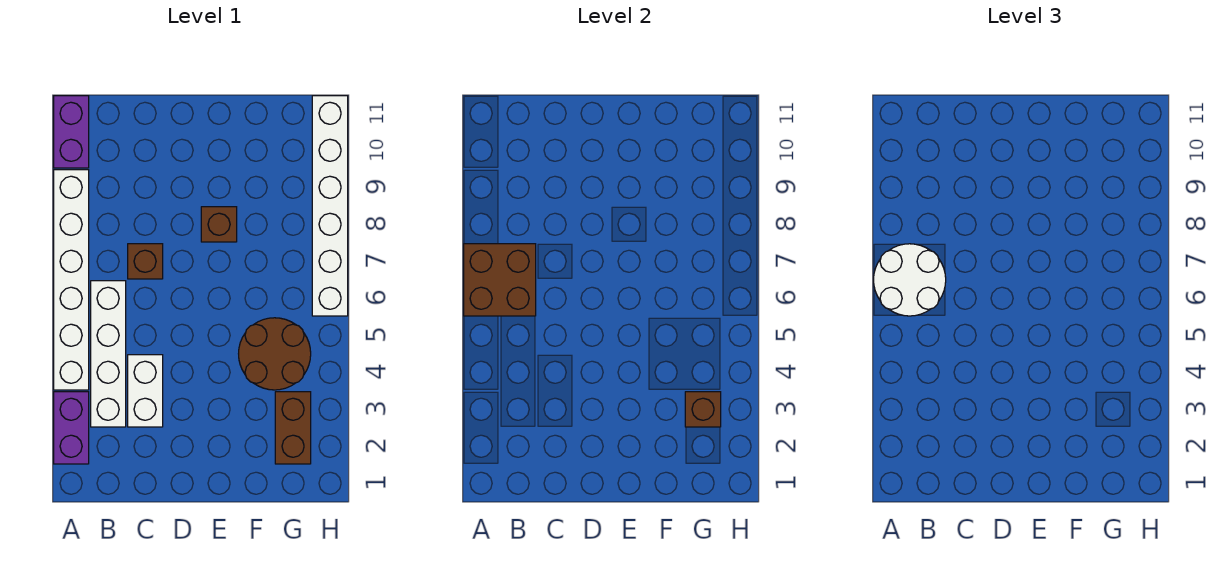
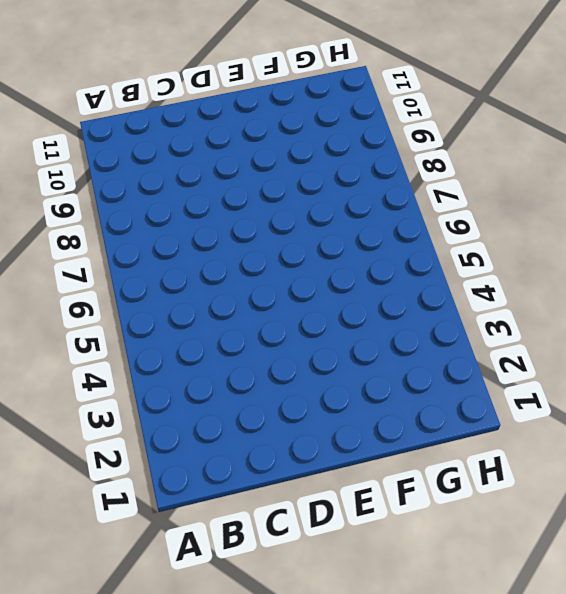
none -> purple 1x2 brick [54,392,89,464]
none -> white 1x6 brick [54,170,89,390]
none -> purple 1x2 brick [54,96,89,168]

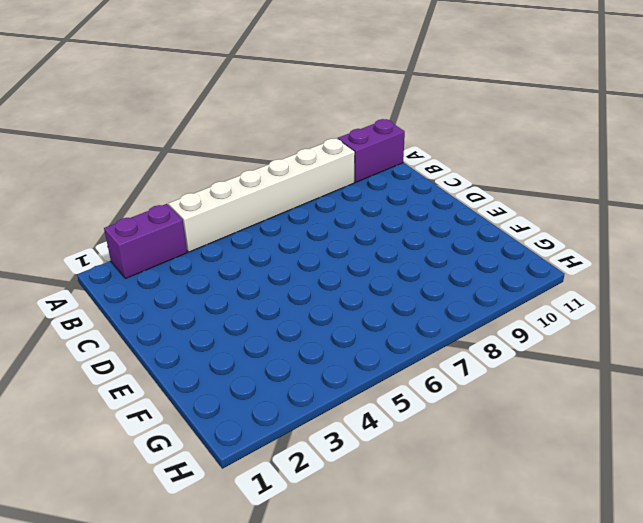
none -> white 1x4 brick [91,281,126,427]
none -> white 1x2 brick [128,355,163,427]
none -> brown 1x1 brick [128,244,163,279]

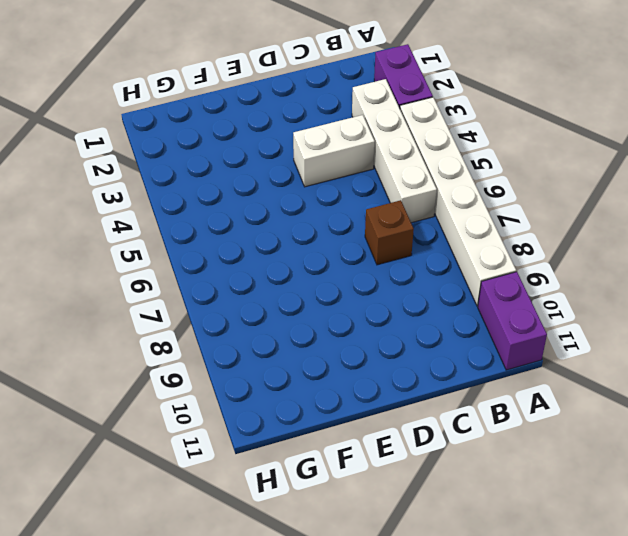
white 1x2 brick [293,115,375,187] -> white 1x2 brick turned to [128,355,163,427]
none -> brown 1x1 brick [201,207,237,242]
none -> brown 2x2 round brick [239,318,311,390]
none -> brown 1x2 brick [275,392,311,464]

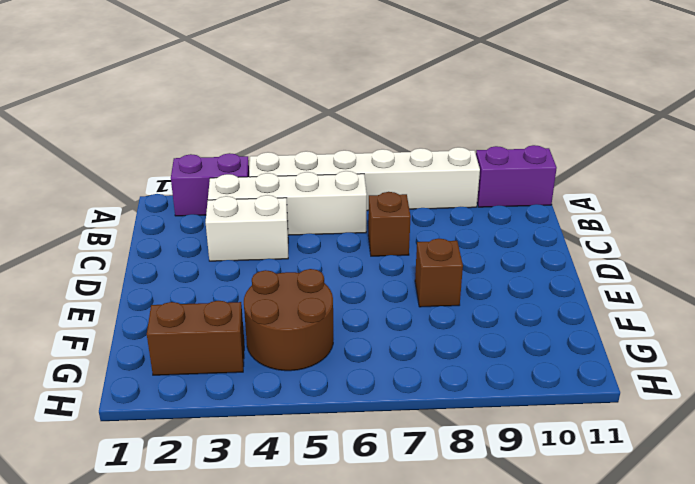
none -> white 1x6 brick [312,96,348,316]
none -> brown 2x2 brick [464,244,536,316]
none -> brown 1x1 brick [685,392,721,427]

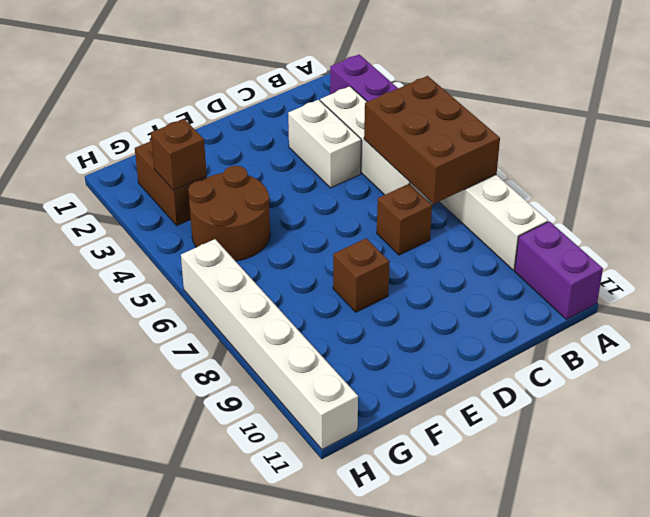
brown 2x3 brick [364,76,500,204] -> brown 2x2 brick [464,244,536,316]
none -> white 2x2 round brick [874,244,946,316]

